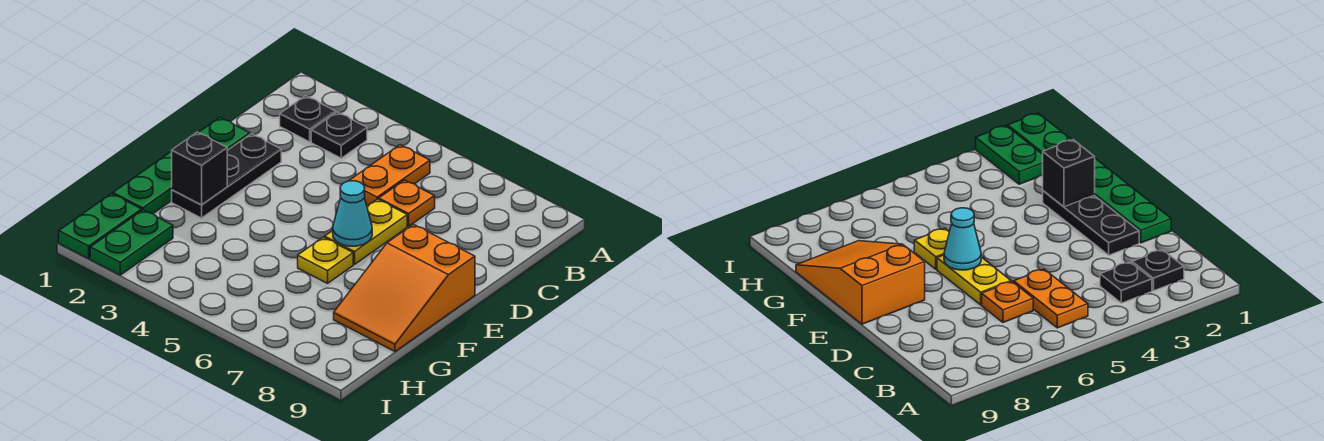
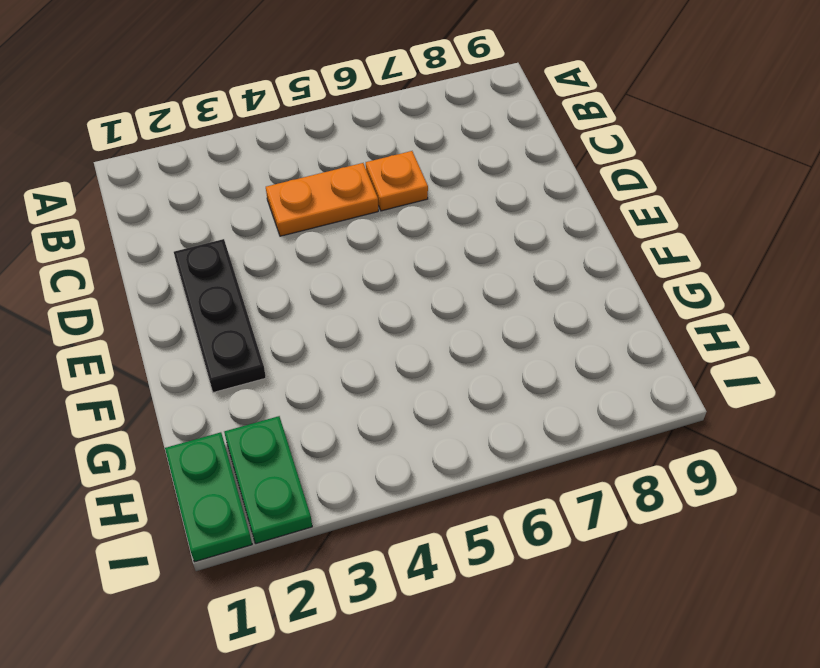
orange 1x2 plate [266,163,378,236] -> orange 1x2 plate turned to [349,145,430,205]
none -> black 1x1 plate [280,96,336,142]
none -> black 1x1 plate [311,112,367,158]
none -> green 1x4 plate [113,118,250,214]

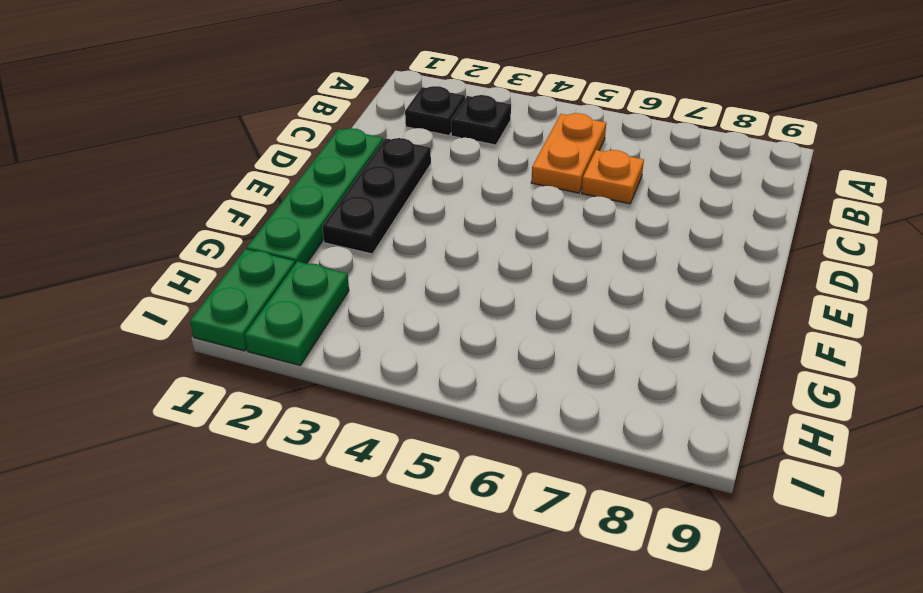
none -> yellow 1x2 plate [325,199,407,264]
none -> orange 2x3 slope [334,224,475,351]
none -> yellow 1x1 plate [298,237,353,283]

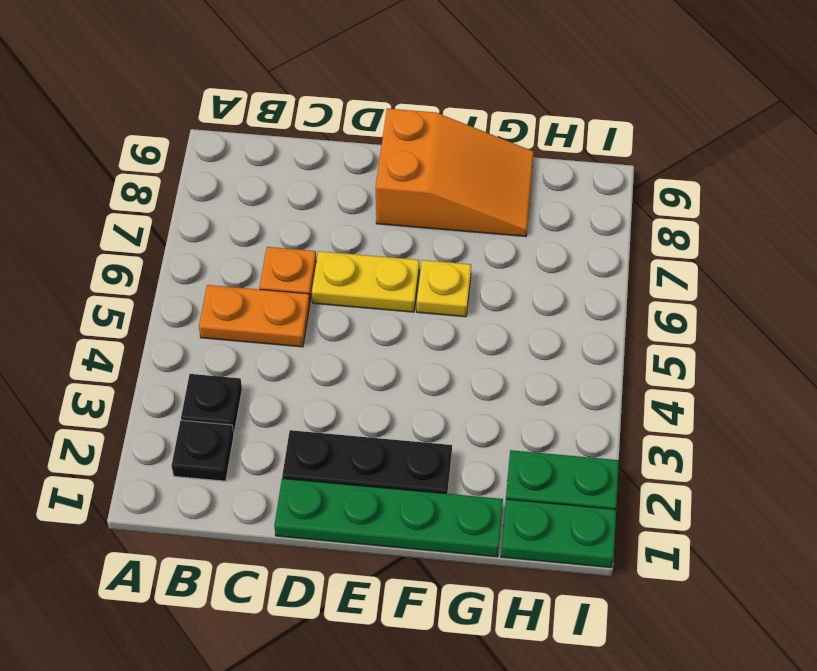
none -> cyan 1x1 cone [333,181,372,246]
none -> black 1x1 brick [172,132,227,205]

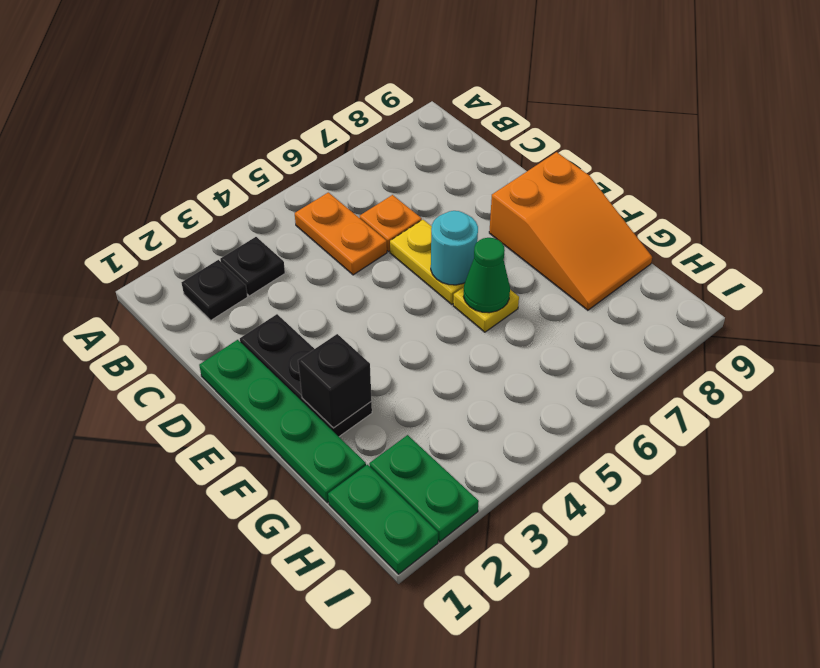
cyan 1x1 round brick [431,211,478,285] -> cyan 1x1 cone [333,181,372,246]
green 1x1 cone [464,238,510,313] -> none

